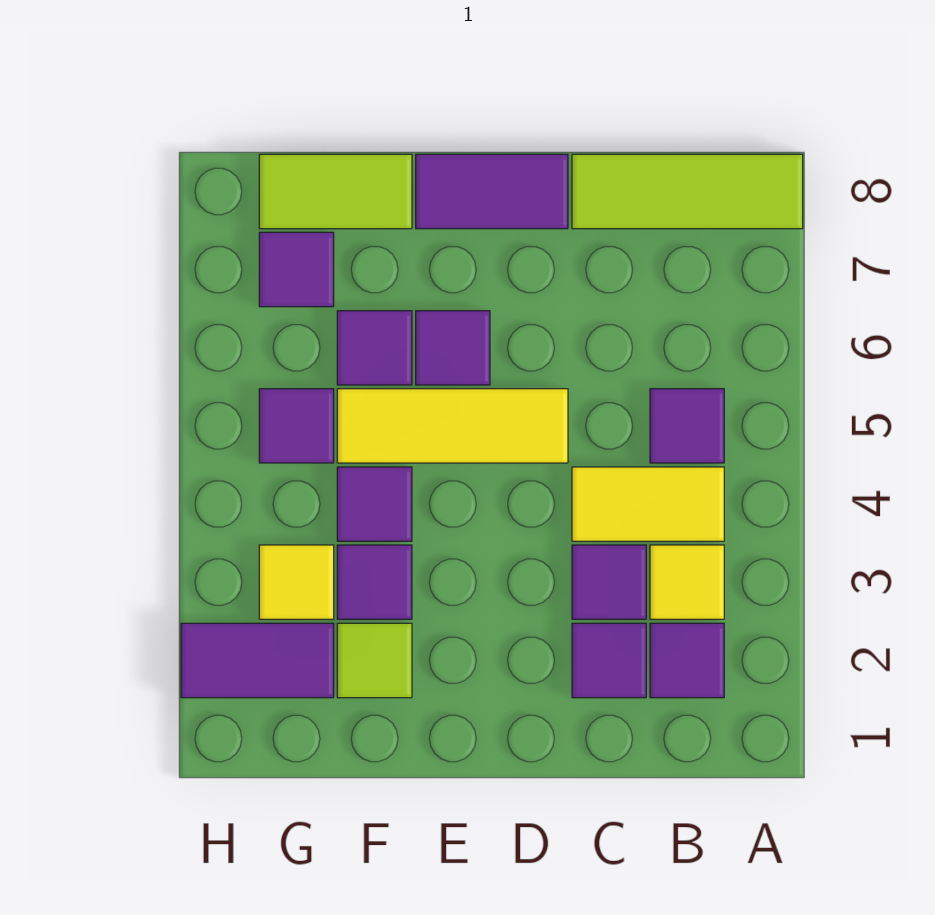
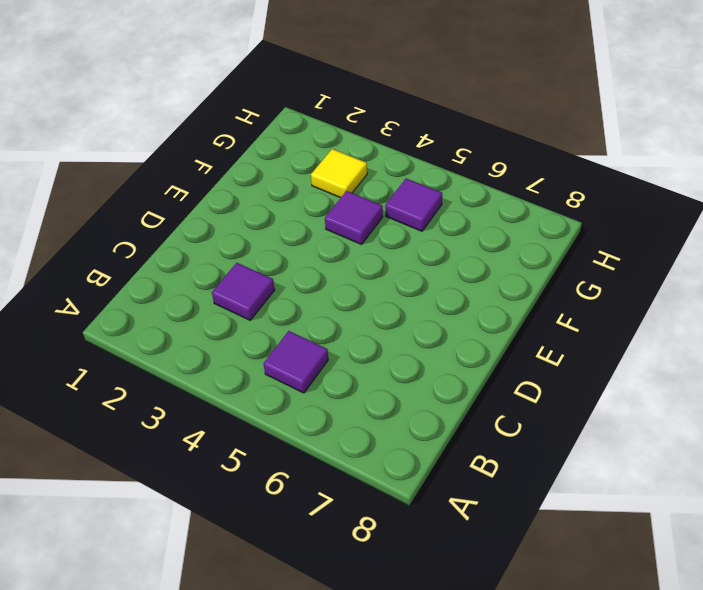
none -> lime 1x3 tile [572,154,803,229]
none -> purple 1x1 tile [650,623,724,698]
none -> yellow 1x1 tile [650,545,724,619]

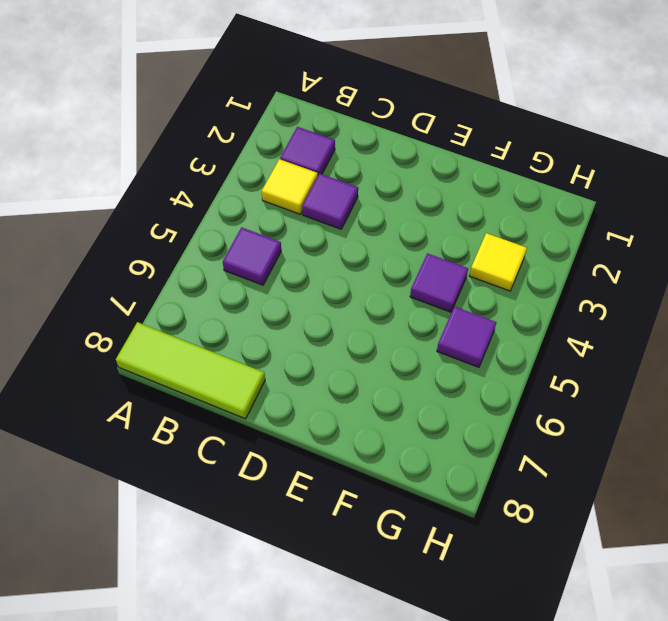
none -> yellow 1x2 tile [572,467,724,541]
none -> purple 1x1 tile [572,623,646,698]
none -> yellow 1x3 tile [337,389,568,463]

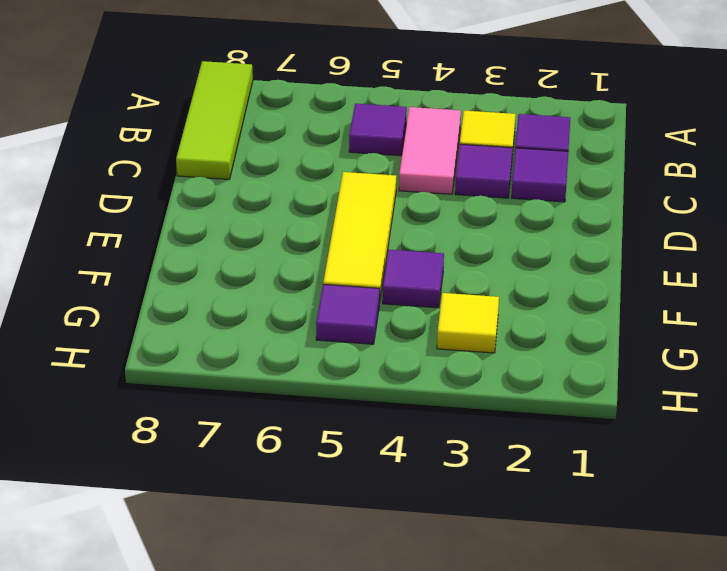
pink 1x2 tile [399,107,461,194] -> yellow 1x2 tile [572,467,724,541]
none -> purple 1x2 tile [416,154,568,229]
none -> purple 1x1 tile [416,311,490,385]
none -> lime 1x1 tile [337,623,412,698]

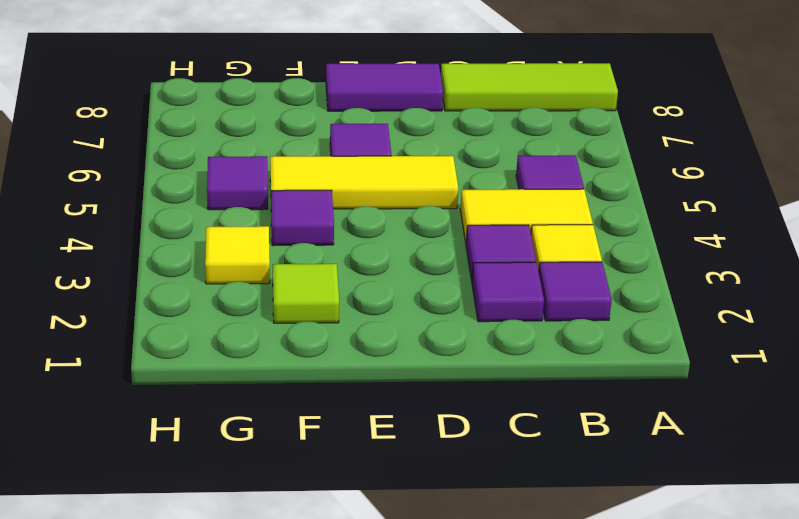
none -> purple 1x1 tile [337,545,412,619]
none -> purple 1x1 tile [337,311,412,385]
none -> lime 1x2 tile [259,154,412,229]

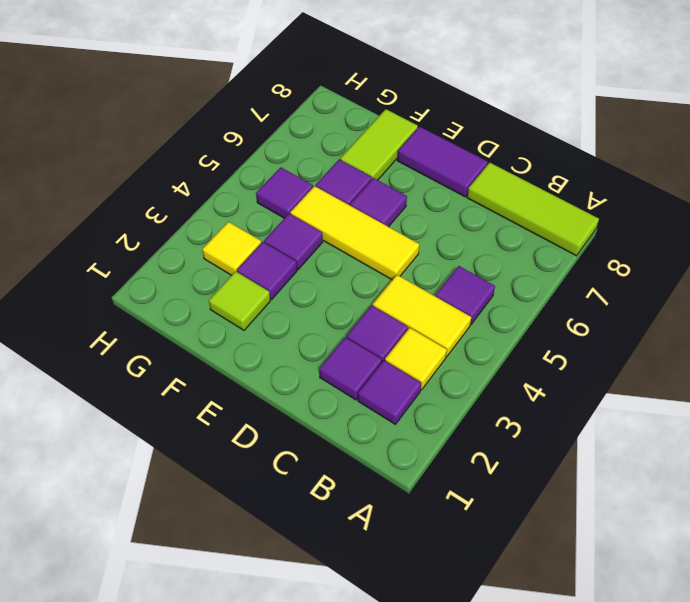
lime 1x2 tile [340,109,418,180] -> lime 1x2 tile turned to [259,154,412,229]
none -> purple 1x2 tile [181,623,334,698]
none -> purple 1x1 tile [259,232,334,307]

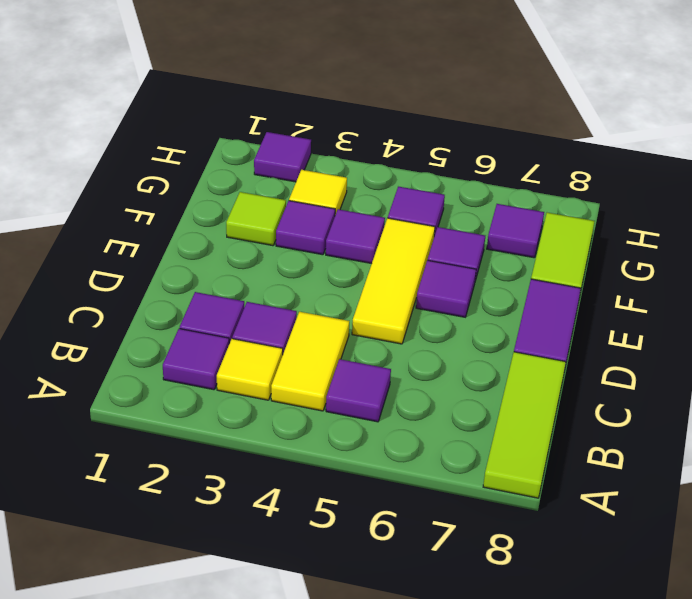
purple 1x1 tile [254,132,311,182] -> purple 1x2 tile [181,623,334,698]

